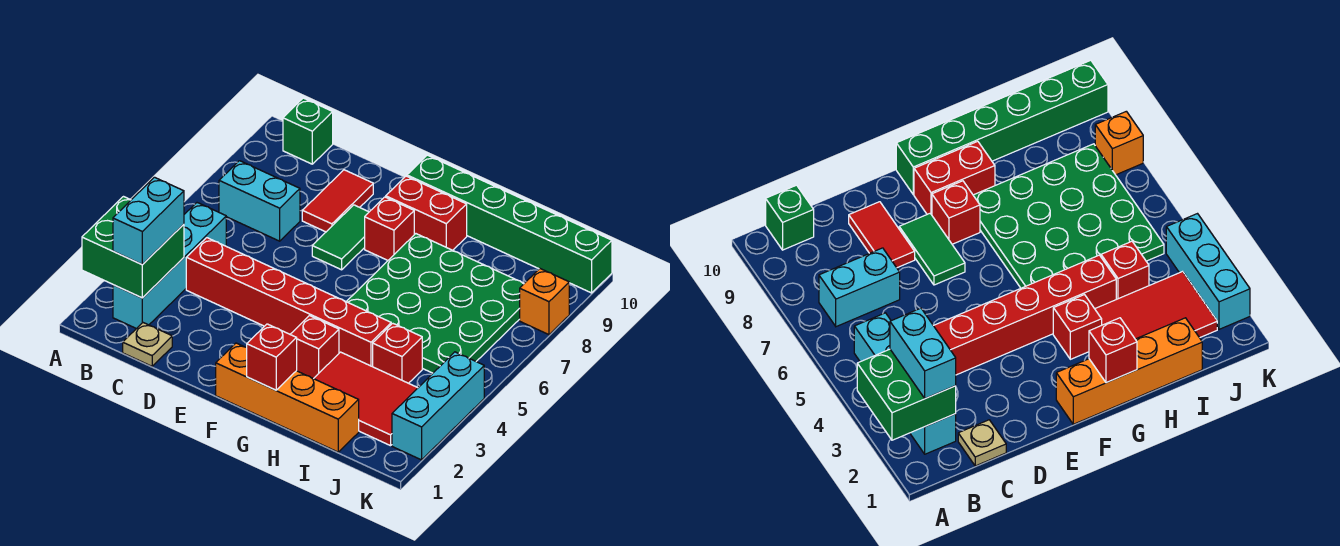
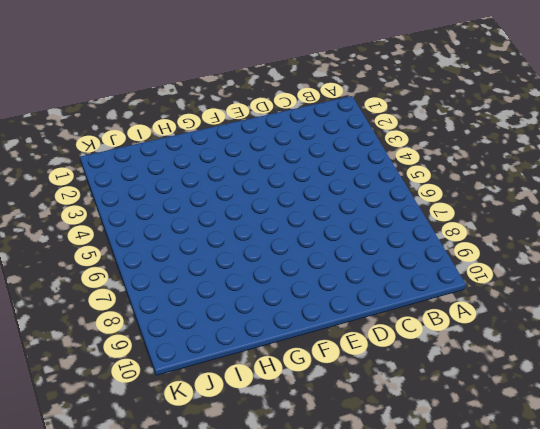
none -> cyan 1x4 brick [113,203,226,329]
none -> cyan 1x2 brick [219,161,300,241]
none -> green 1x1 brick [283,98,333,164]

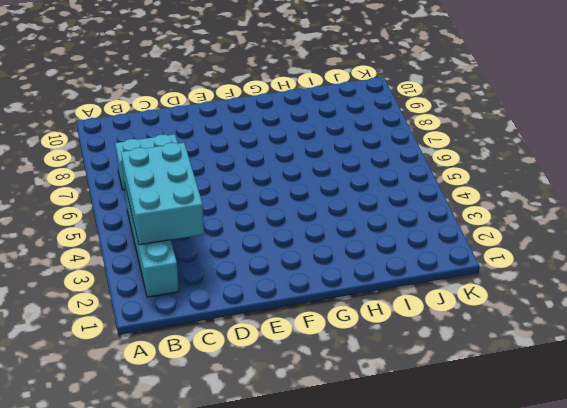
cyan 2x3 brick [121,143,204,245] -> green 2x2 brick [82,197,184,298]
none -> green 1x1 brick [283,98,333,164]
none -> tan 1x1 plate [123,323,172,366]
none -> red 1x6 brick [186,238,391,367]

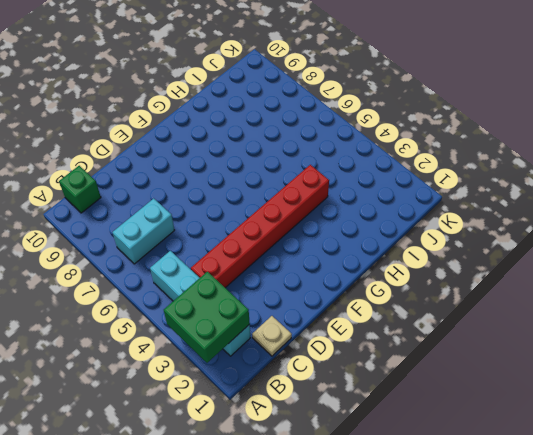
none -> red 1x2 tile [302,170,373,232]
none -> green 1x2 tile [312,205,369,270]
none -> orange 1x4 brick [216,343,359,452]

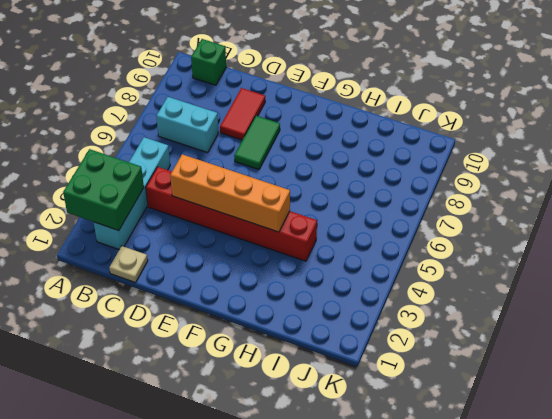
orange 1x4 brick [170,154,290,232] -> orange 1x4 brick moved to [216,343,359,452]
none -> red 1x1 brick [365,197,414,260]
none -> red 1x2 brick [386,176,467,250]
none -> green 1x6 brick [407,155,612,293]

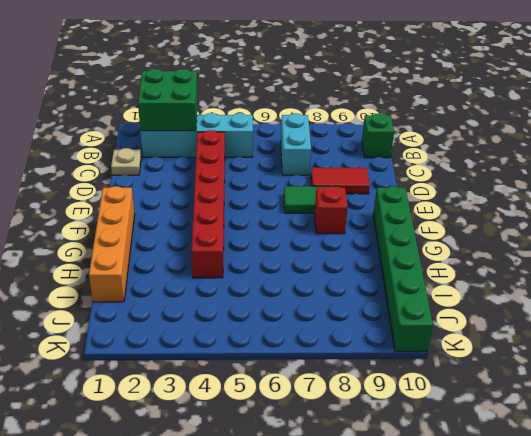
none -> red 1x2 brick [386,176,467,250]
none -> red 1x1 brick [290,316,339,379]
none -> green 4x4 plate [346,234,524,373]

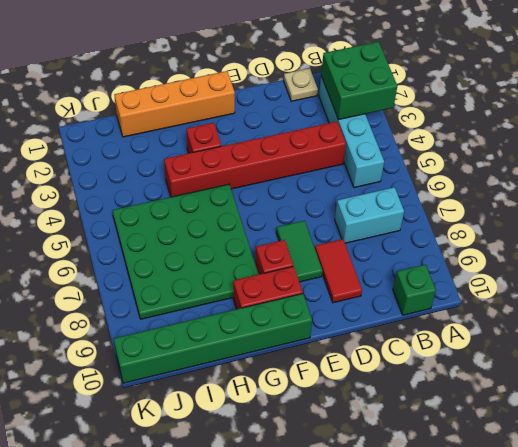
none -> red 2x3 tile [314,352,417,446]
none -> red 1x1 brick [373,324,422,383]
none -> cyan 1x3 brick [392,352,484,460]

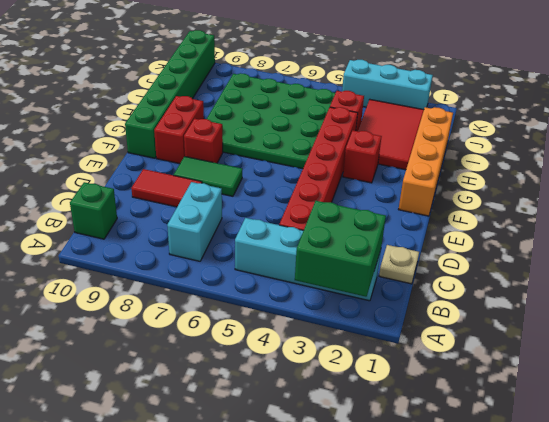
none -> orange 1x1 brick [520,269,569,335]
none -> red 1x1 brick [247,324,297,390]
none -> cyan 1x2 brick [113,177,184,265]

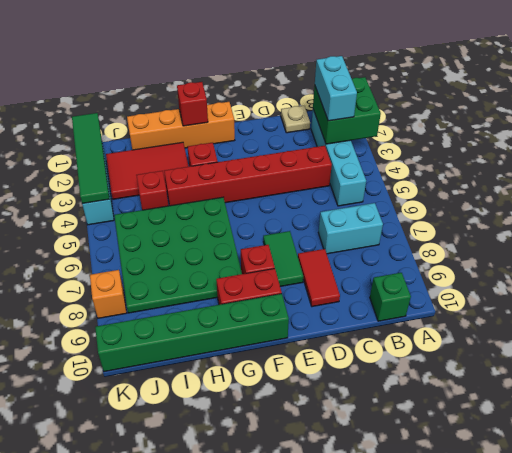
green 1x4 tile [72,113,109,204] -> none

